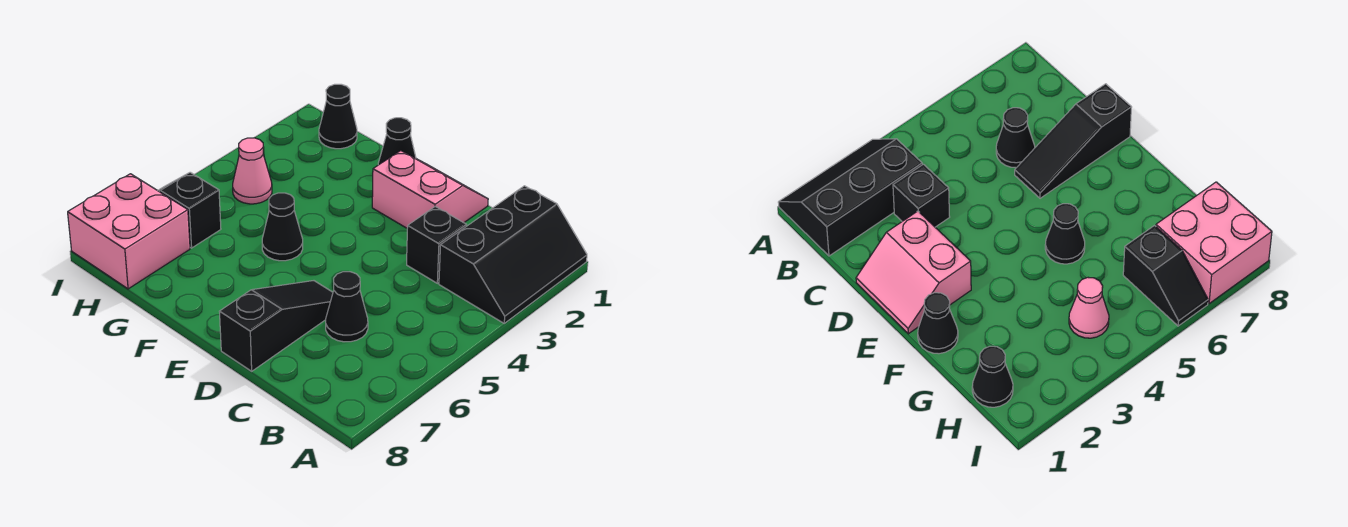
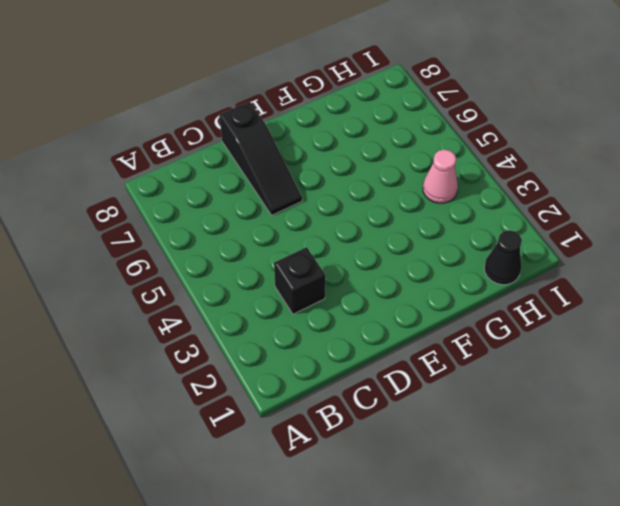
none -> black 2x3 slope [439,186,587,323]
none -> black 1x1 cone [326,272,368,342]

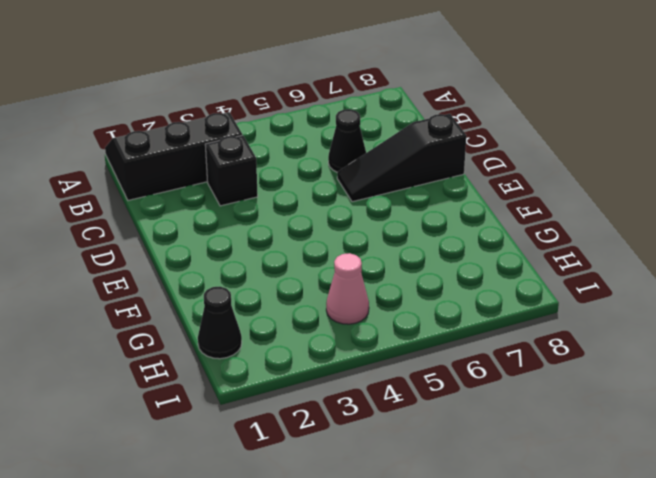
none -> pink 2x2 slope [372,151,488,228]
none -> black 1x1 cone [378,118,416,165]

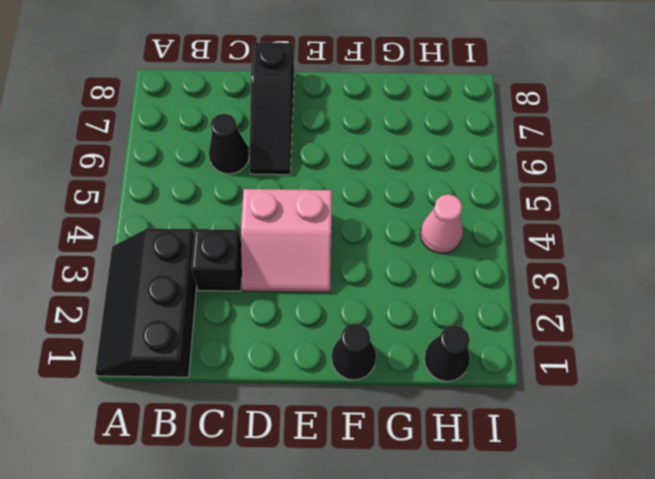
pink 2x2 slope [241,189,332,293] -> pink 2x2 slope moved to [372,151,488,228]
none -> black 1x1 cone [262,193,303,261]
none -> black 1x2 slope [158,172,221,248]

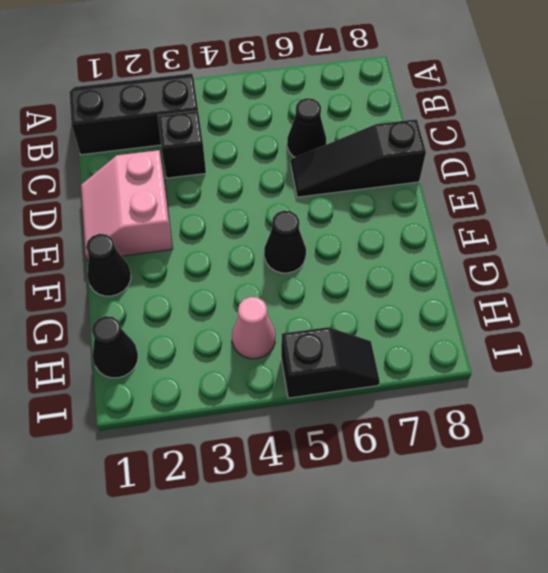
black 1x2 slope [281,327,380,398] -> black 1x2 slope turned to [158,172,221,248]
none -> pink 2x2 brick [68,174,190,289]

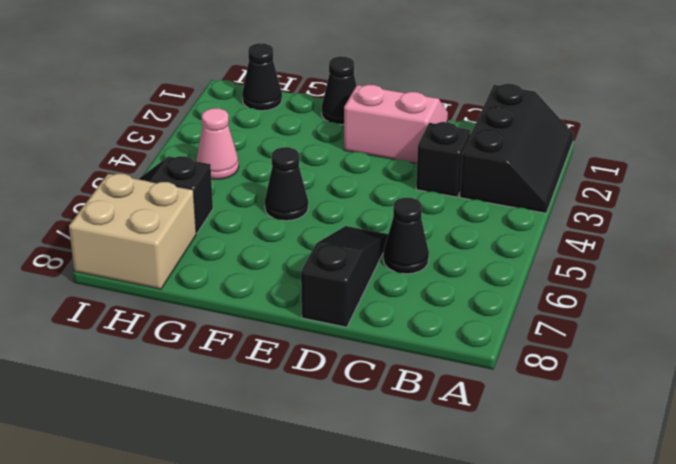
tan 2x2 brick [69,174,196,289] -> pink 2x2 brick [68,174,190,289]

